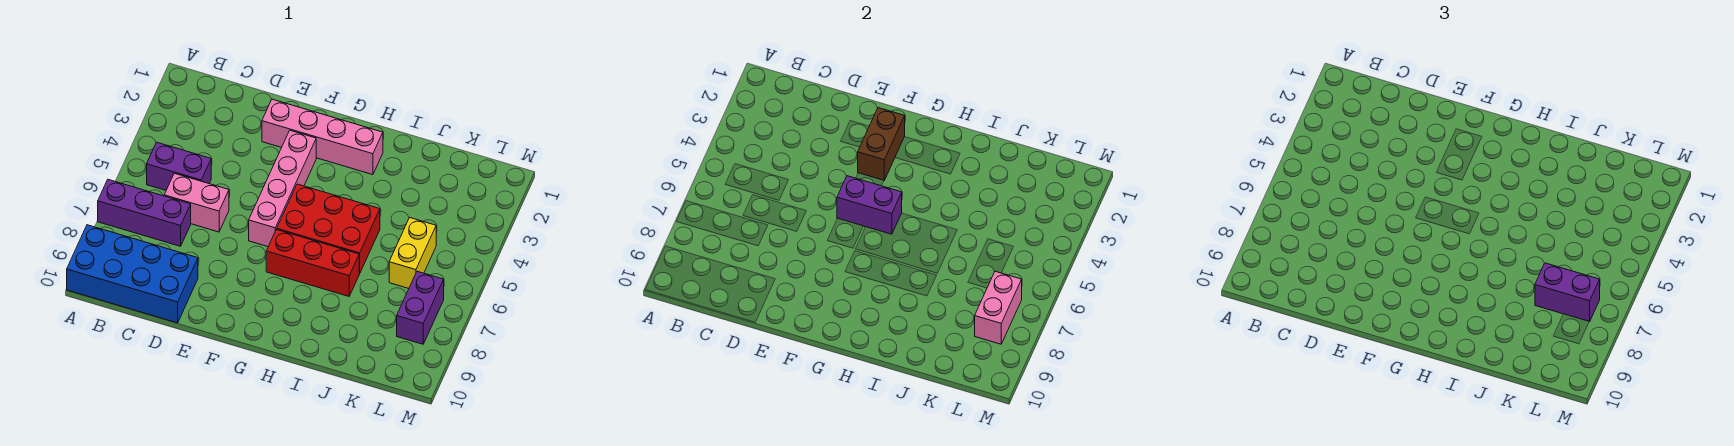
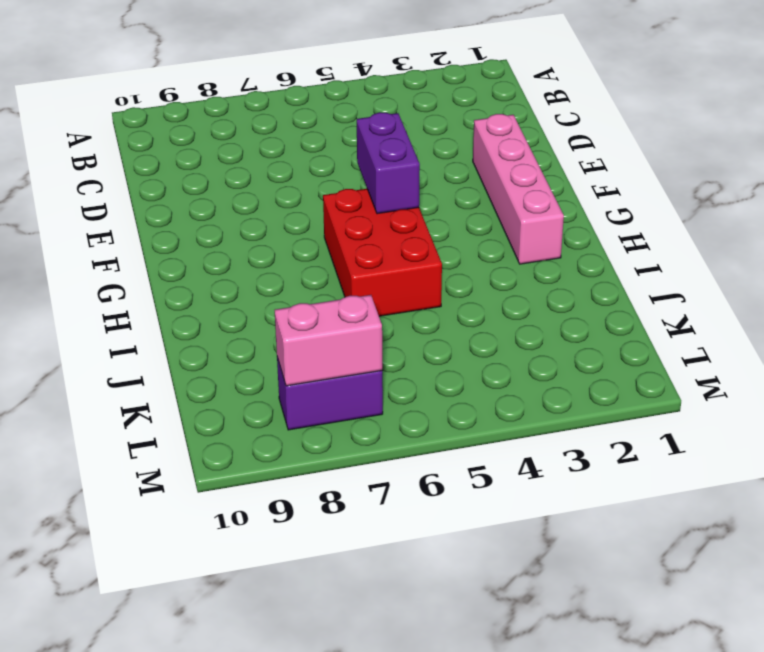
none -> purple 1x3 brick [98,180,191,246]
none -> blue 2x4 brick [67,225,198,323]
none -> purple 1x2 brick [147,142,211,190]

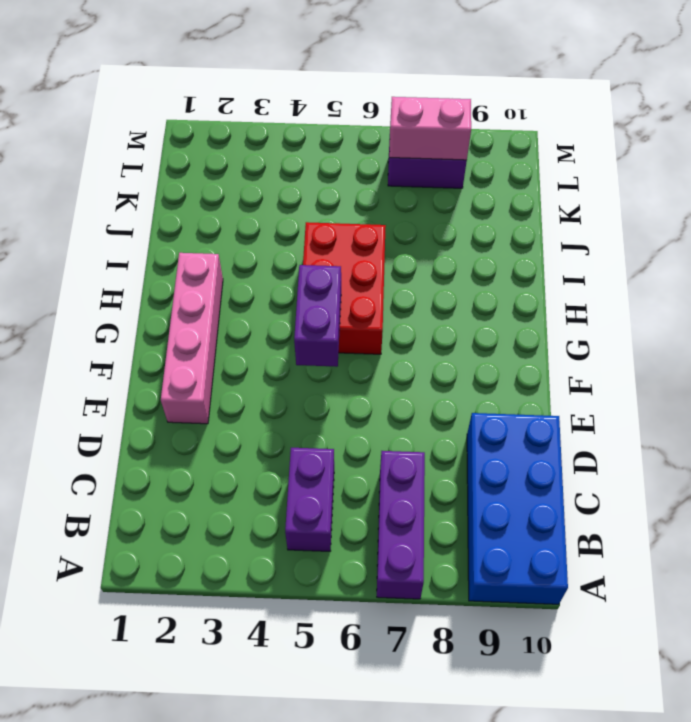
none -> pink 1x2 brick [164,173,229,232]
none -> pink 1x4 brick [249,130,316,247]
none -> red 1x3 brick [266,230,359,296]

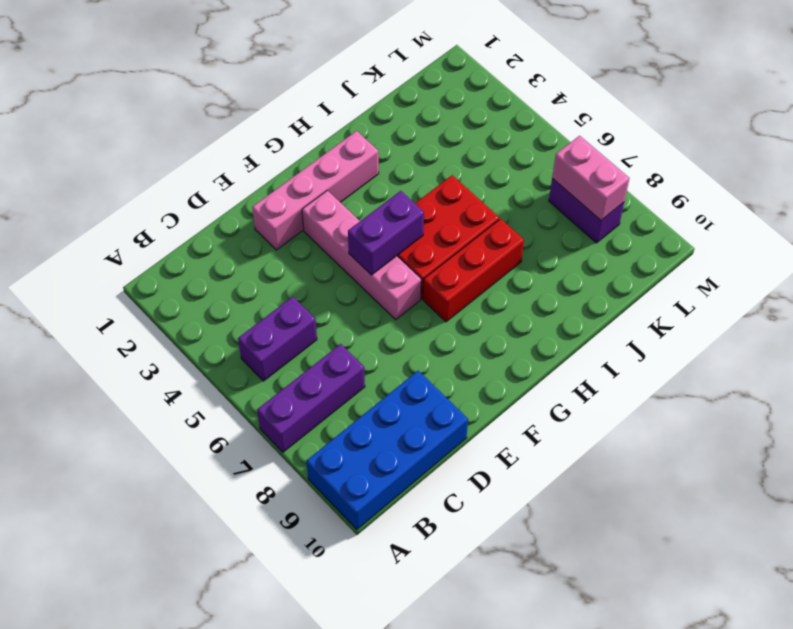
none -> pink 1x2 brick [164,173,229,232]
none -> yellow 1x2 brick [389,218,436,288]
none -> brown 1x2 brick [858,108,905,180]

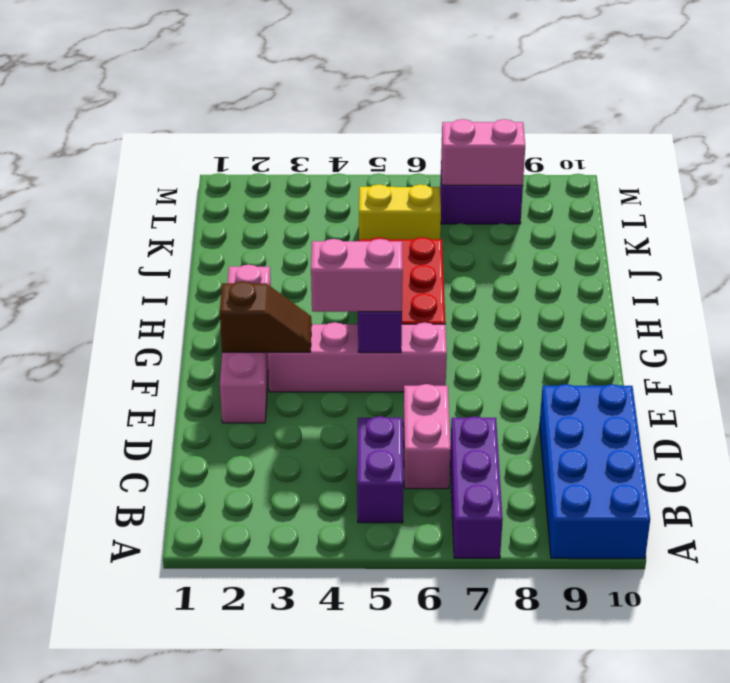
brown 1x2 slope [220,281,312,352] -> brown 1x2 brick [858,108,905,180]
pink 1x2 brick [311,239,403,312] -> none
none -> red 1x3 brick [266,230,359,296]
none -> purple 1x2 brick [1535,263,1600,322]

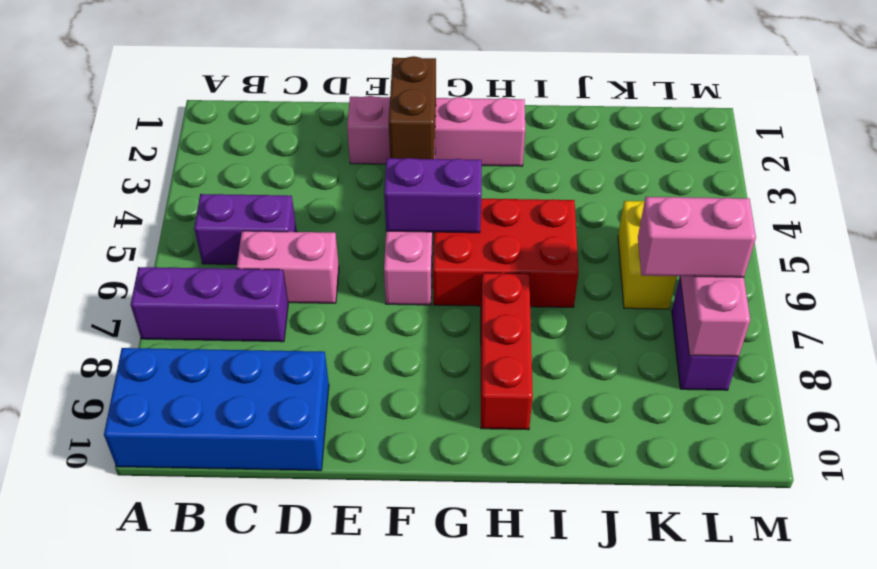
red 1x3 brick [481,273,533,430] -> red 1x3 brick turned to [266,230,359,296]
pink 1x2 brick [638,197,756,277] -> purple 1x2 brick [1535,263,1600,322]

